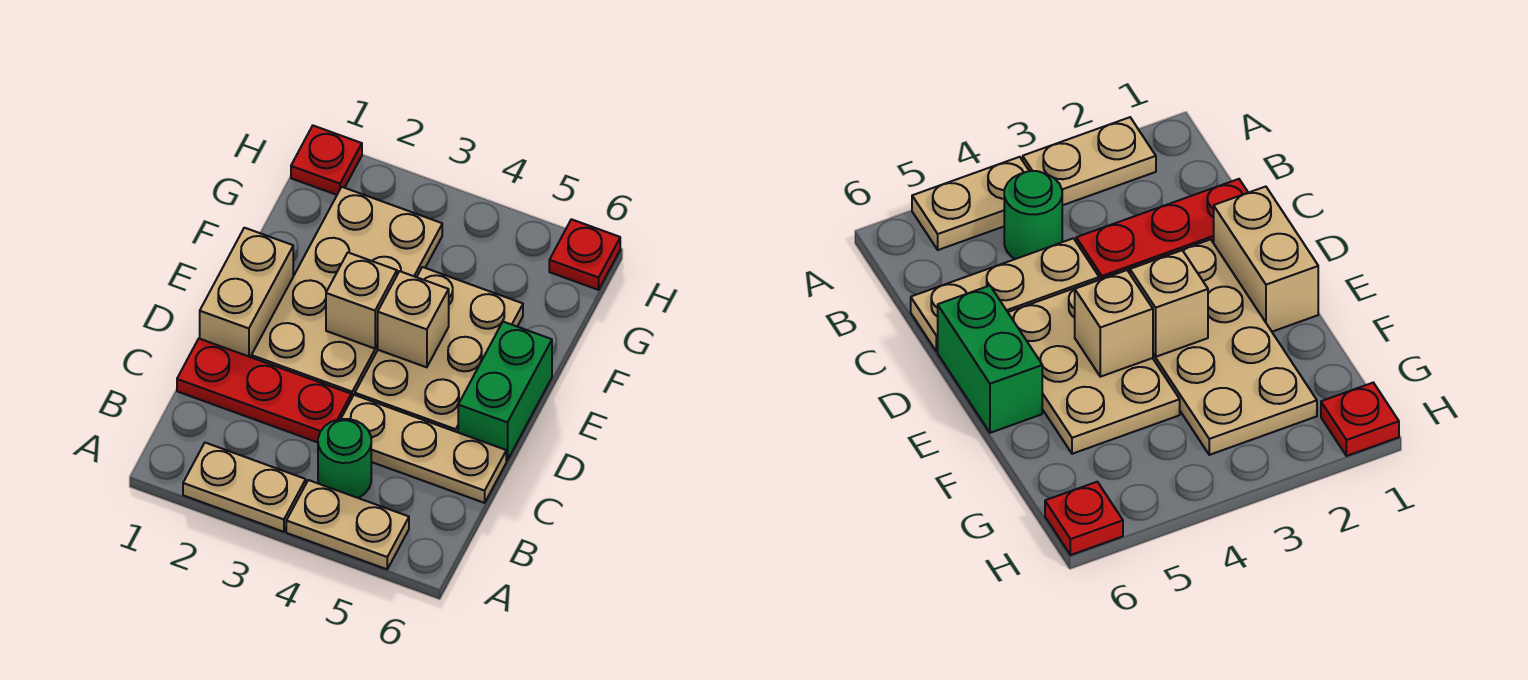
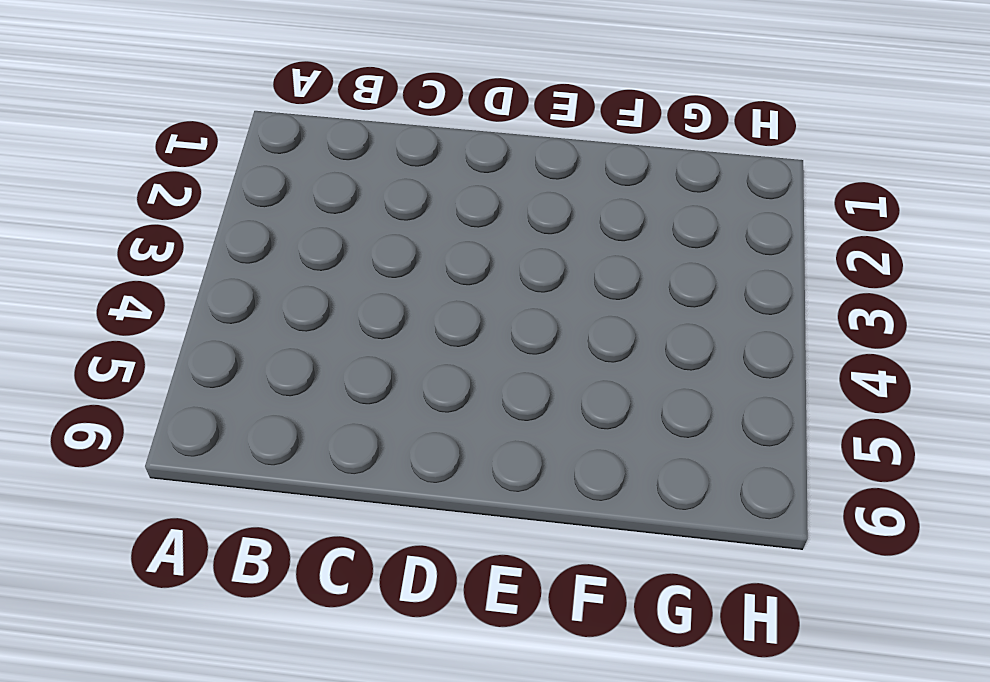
none -> tan 1x2 plate [183,443,306,532]
none -> tan 1x2 plate [286,480,409,569]
none -> green 1x1 round brick [318,419,371,498]

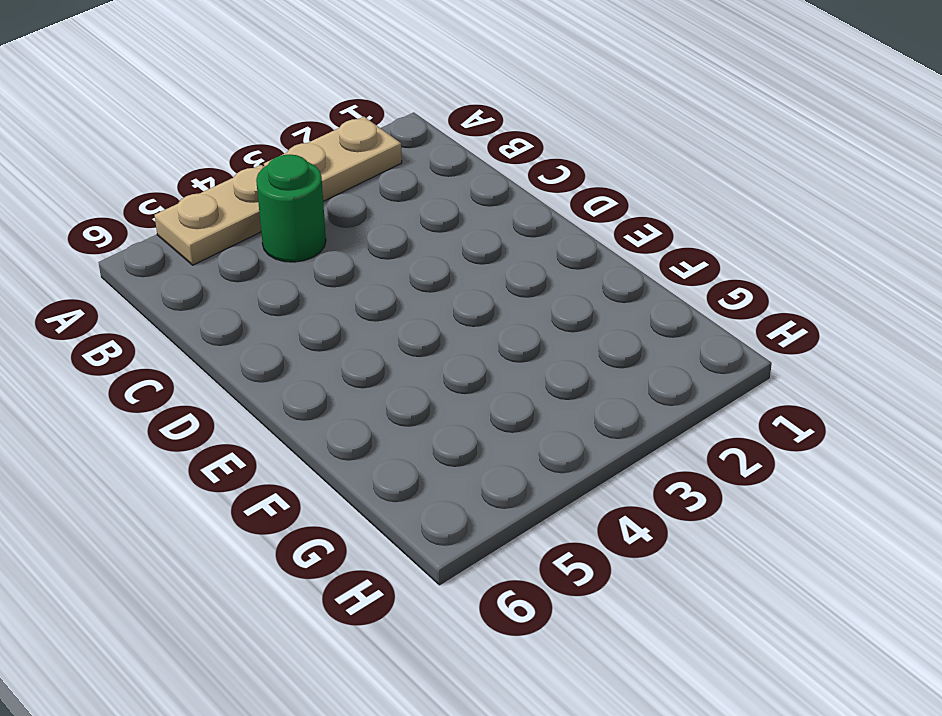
none -> red 1x3 plate [177,339,351,442]
none -> tan 1x3 plate [341,395,506,503]
none -> tan 1x2 brick [200,228,293,357]

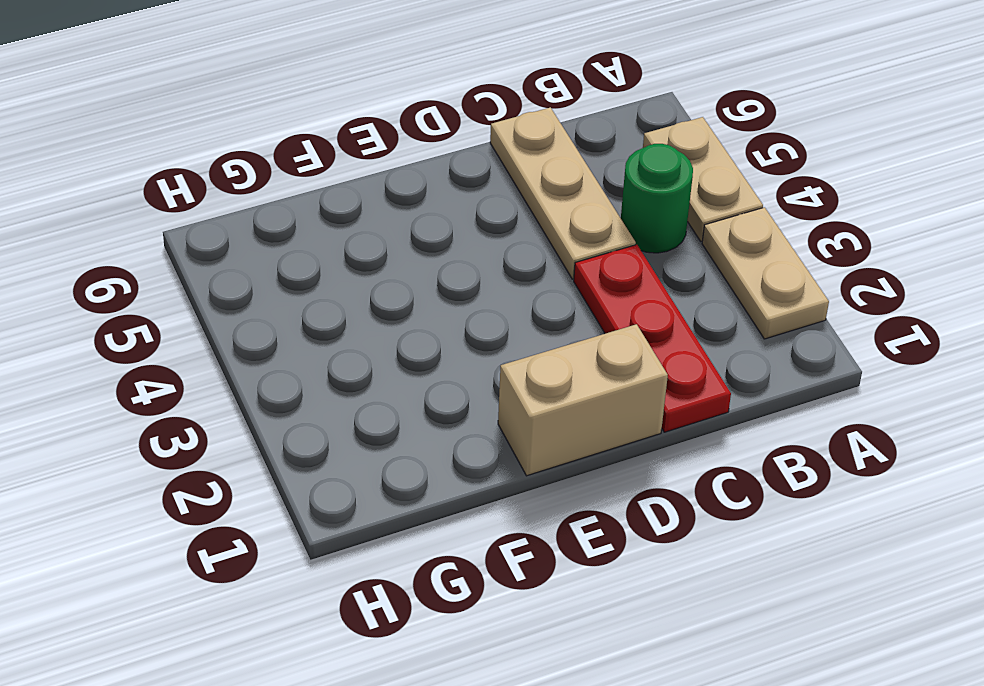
none -> tan 2x4 plate [251,187,442,399]
none -> tan 2x3 plate [355,267,523,432]
none -> green 1x2 brick [458,322,552,460]

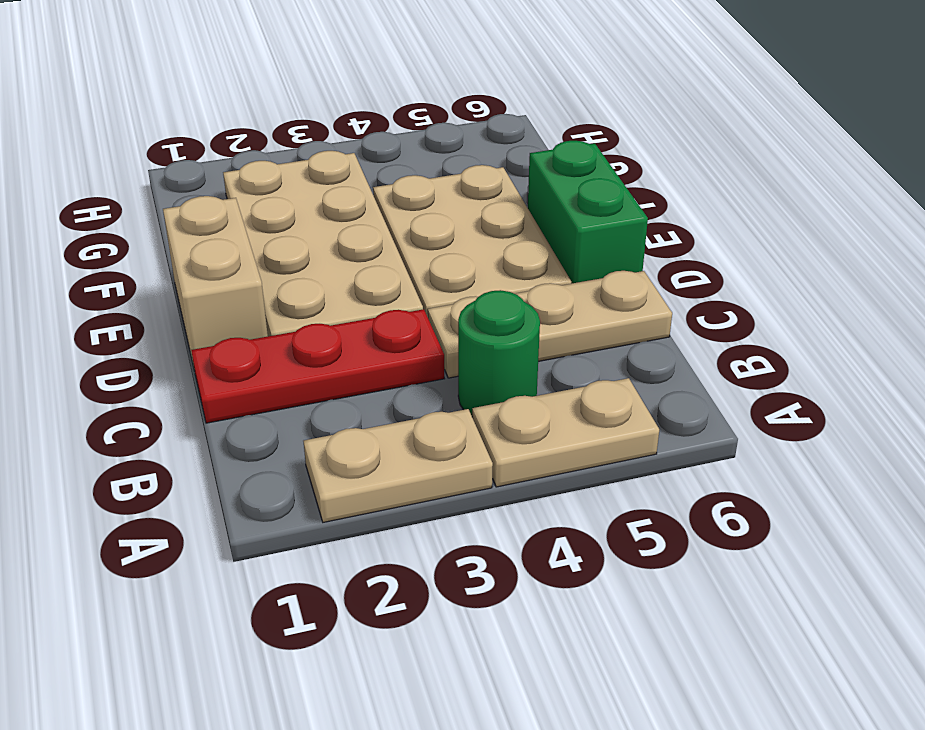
none -> red 1x1 plate [291,126,362,195]
none -> red 1x1 plate [549,219,620,290]
none -> tan 1x1 brick [326,253,397,349]

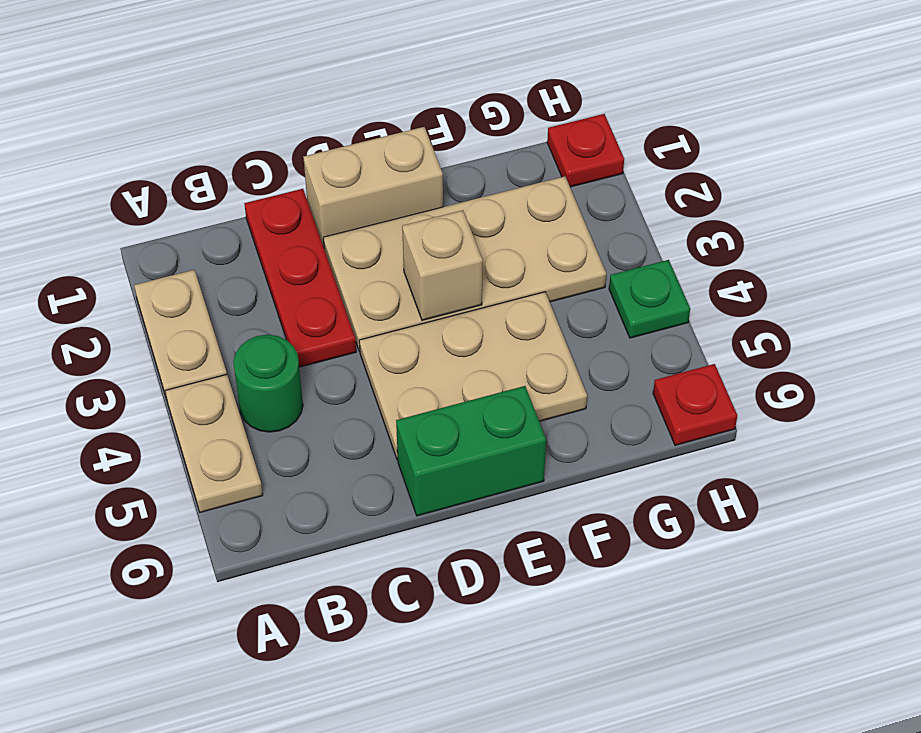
green 1x1 plate [609,260,690,338] -> none
none -> tan 1x3 plate [341,395,506,503]
none -> tan 1x1 brick [378,271,449,367]

